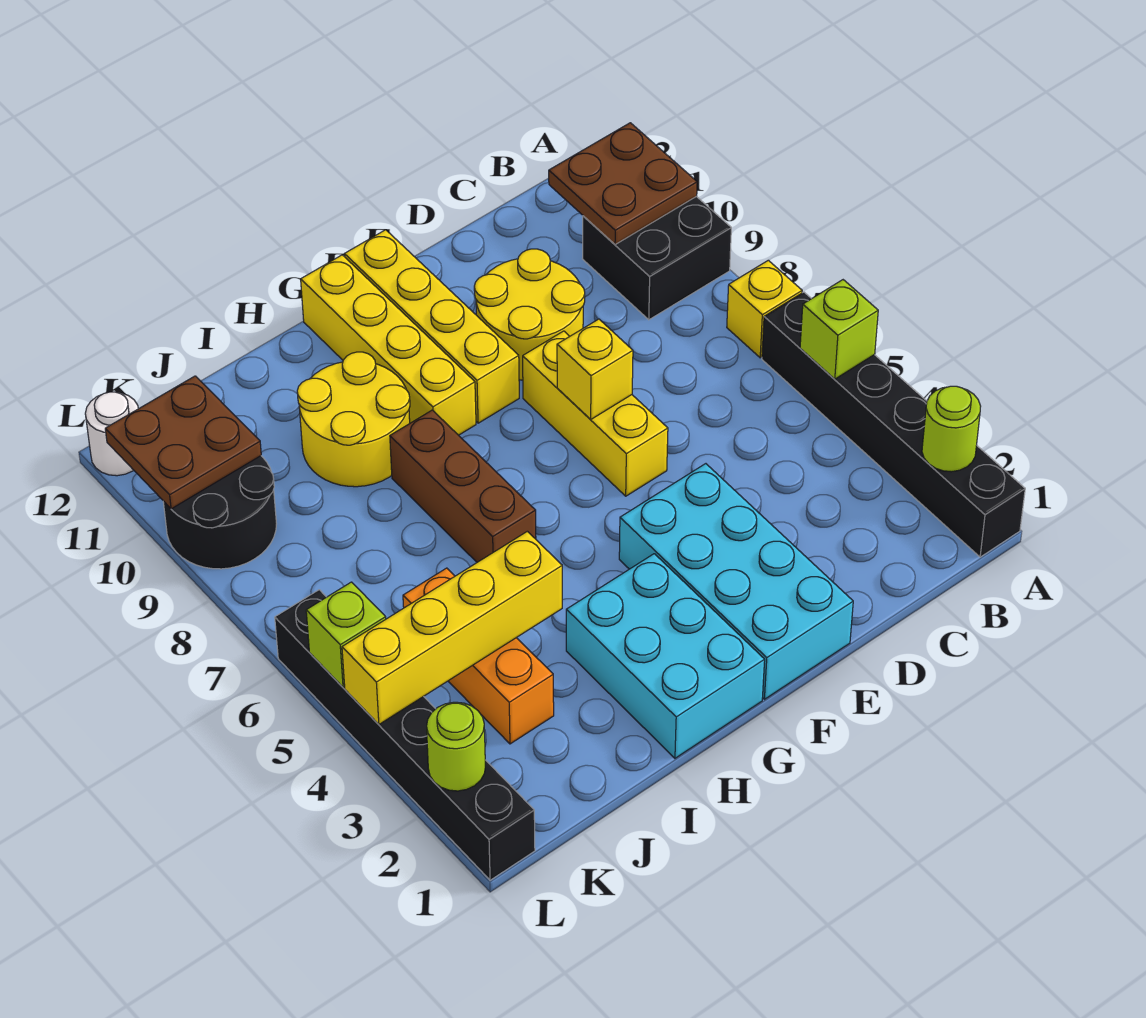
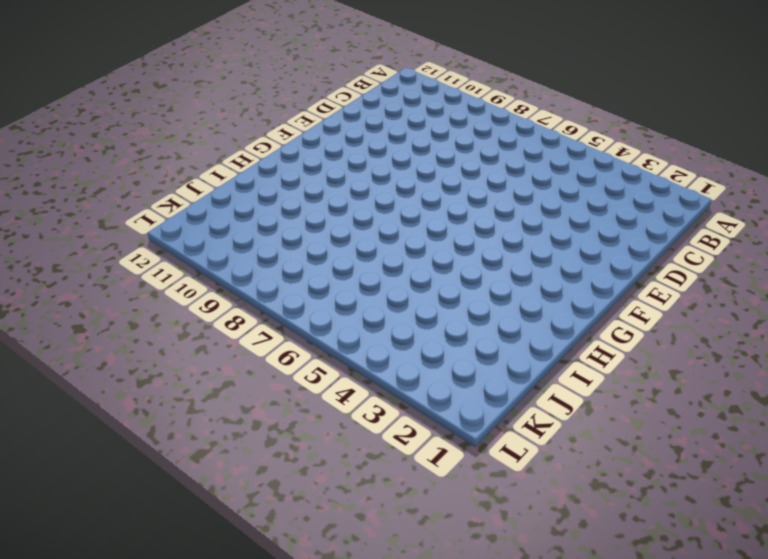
none -> black 1x6 brick [762,292,1025,557]
none -> yellow 1x1 brick [727,260,802,358]
none -> black 2x2 brick [583,196,731,320]

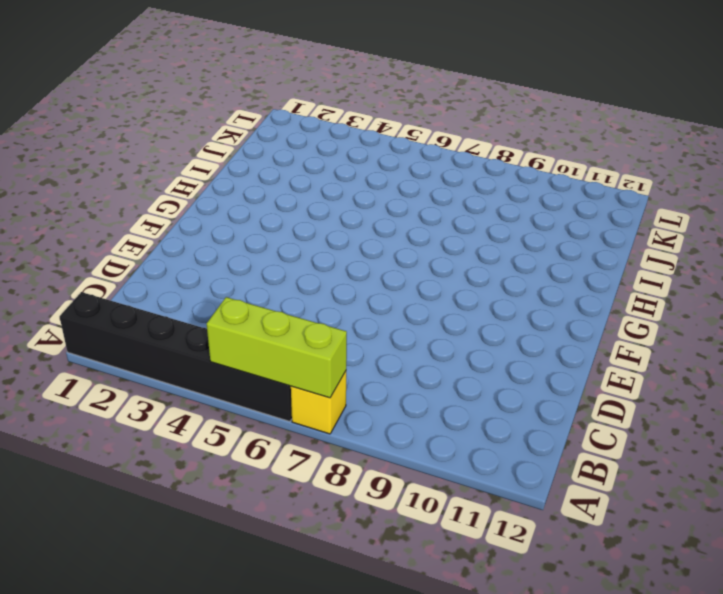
lime 1x3 brick [207,297,347,398] -> lime 1x1 brick [800,280,878,379]
none -> black 2x2 brick [583,196,731,320]
none -> yellow 2x2 round brick [474,249,585,380]
none -> cyan 2x4 brick [619,464,853,699]

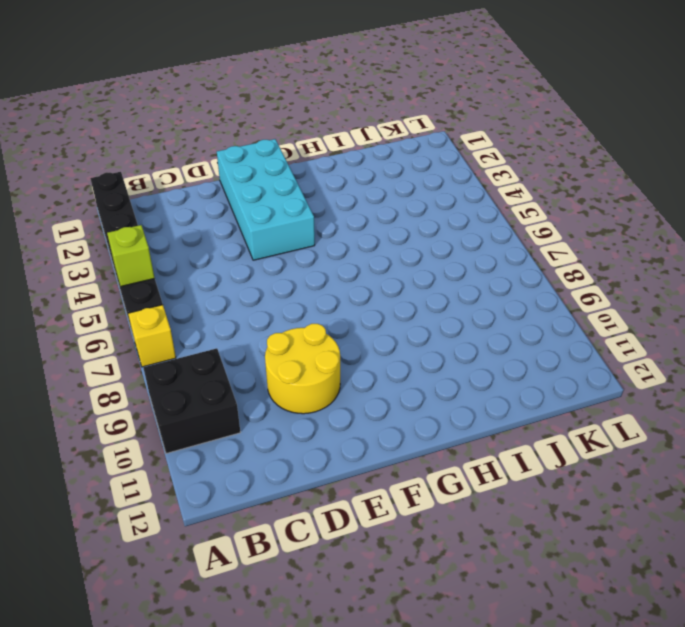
none -> yellow 1x3 brick [523,331,668,496]
none -> yellow 1x4 brick [344,230,519,423]
none -> cyan 2x3 brick [566,554,765,758]

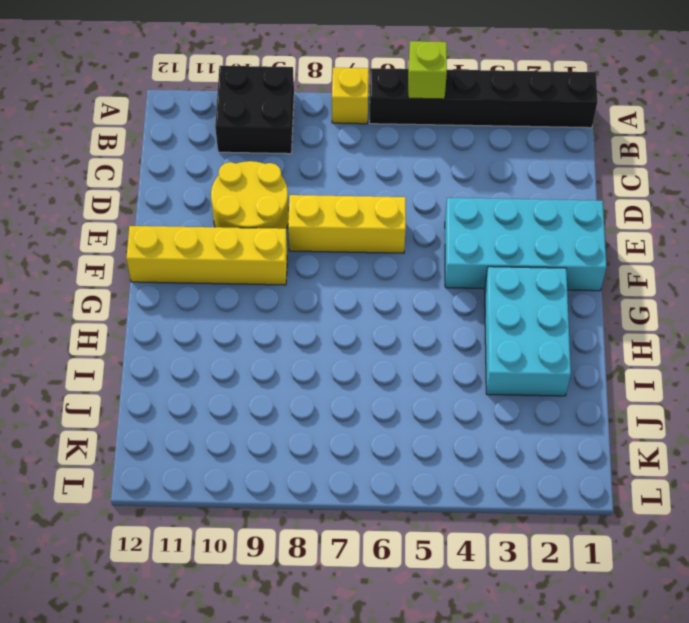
cyan 2x3 brick [485,267,571,396] -> cyan 2x3 brick turned to [566,554,765,758]
none -> yellow 1x4 brick [301,255,476,435]
none -> brown 1x3 brick [390,410,536,562]
none -> yellow 2x2 round brick [297,352,410,487]

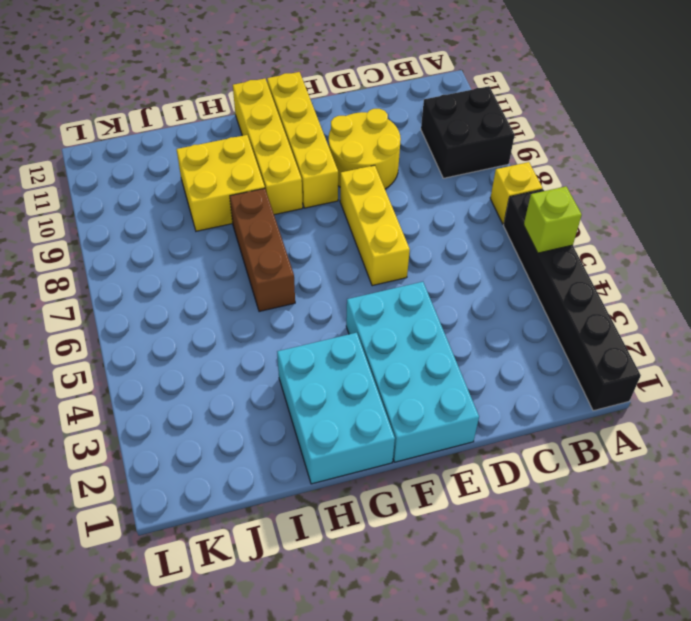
yellow 2x2 brick [176,135,265,231] -> yellow 2x2 round brick [297,352,410,487]
none -> orange 1x3 brick [403,568,554,744]
none -> black 2x2 round brick [163,456,277,569]
none -> black 1x6 brick [275,590,535,880]

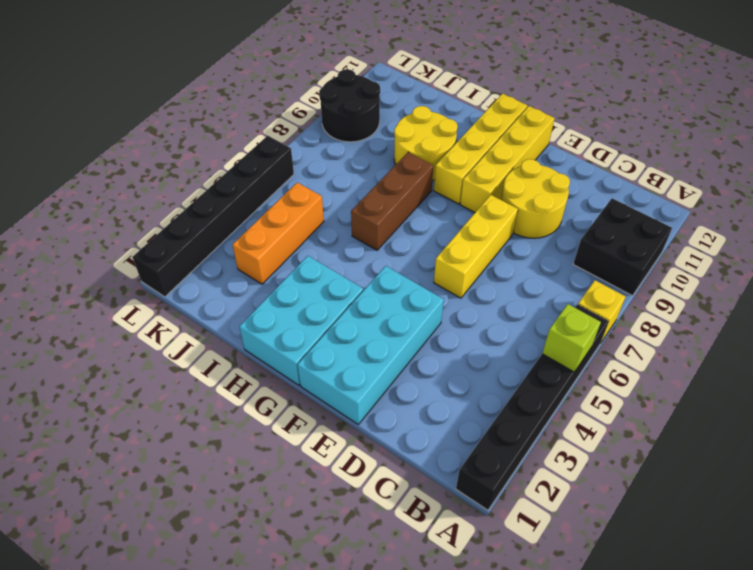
none -> white 1x1 round brick [85,392,138,476]
none -> lime 1x1 round brick [922,386,981,472]
none -> brown 2x2 plate [549,123,697,245]

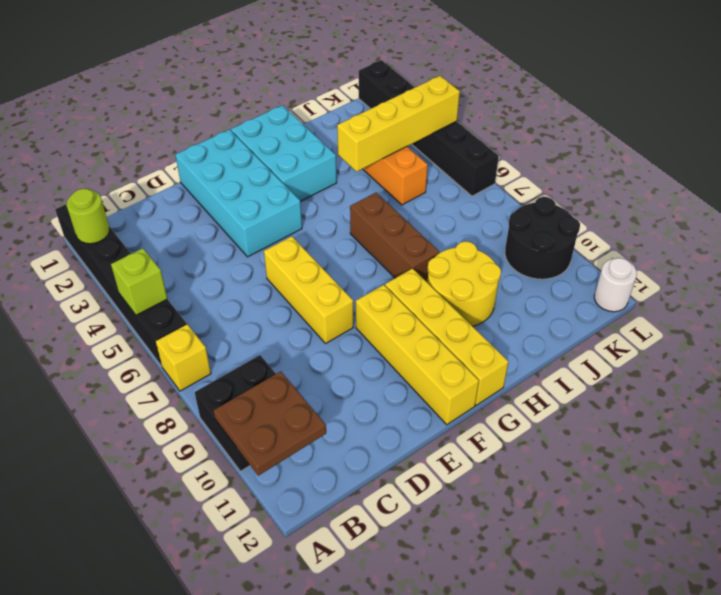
none -> yellow 2x2 round brick [474,249,585,380]
none -> yellow 1x1 brick [557,319,633,419]
none -> brown 2x2 plate [105,376,261,509]

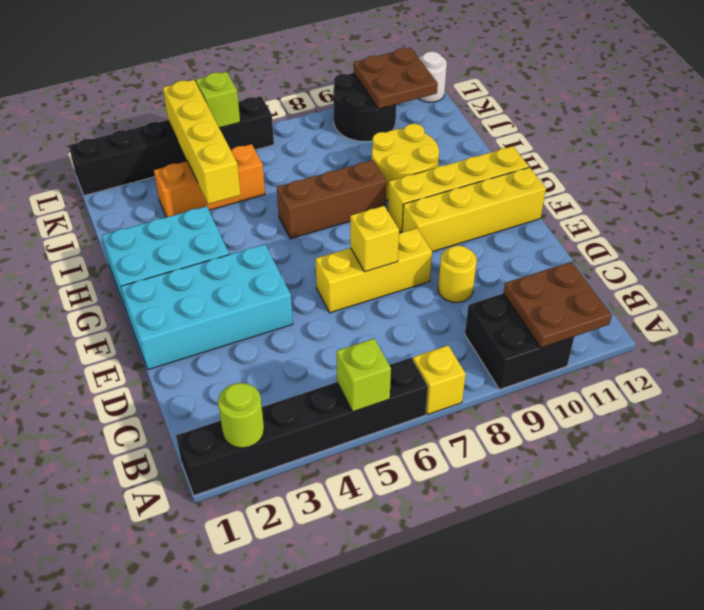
yellow 1x1 round brick [438,246,477,302] -> yellow 2x2 round brick [474,249,585,380]
none -> lime 1x1 round brick [427,702,485,791]

